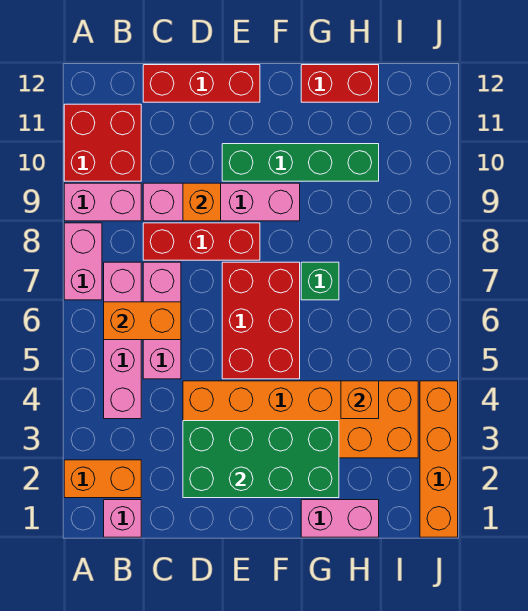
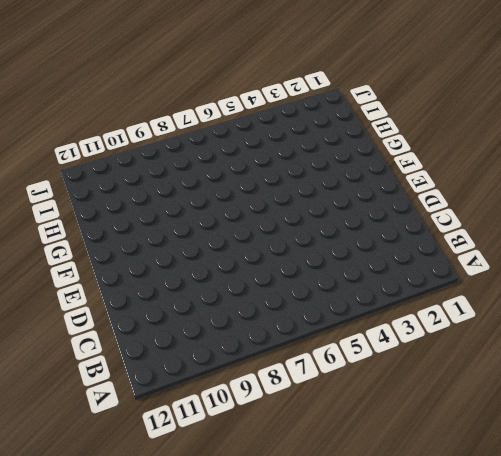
none -> orange 1x2 brick [64,460,141,498]
none -> pink 1x2 brick [64,223,102,300]
none -> pink 1x2 brick [64,183,141,221]

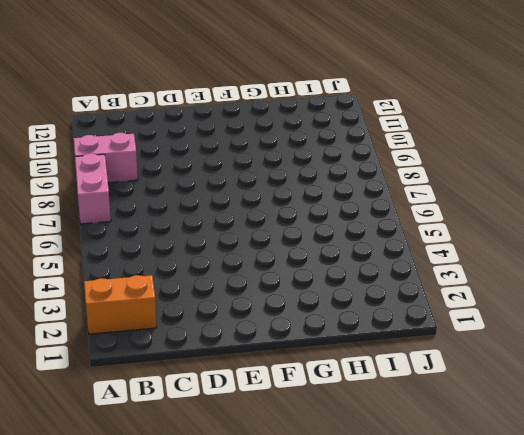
none -> red 2x2 brick [64,104,141,181]
none -> pink 1x1 brick [104,500,141,537]
none -> pink 1x4 brick [104,262,141,419]

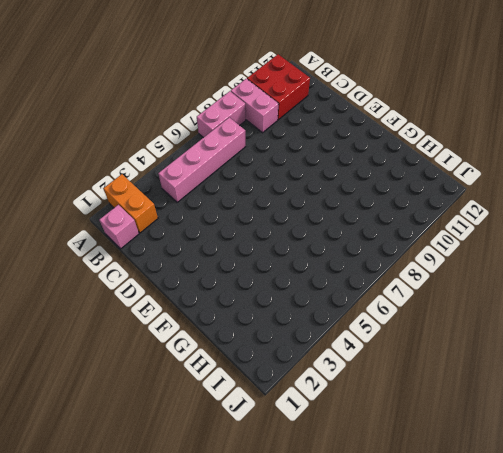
none -> pink 1x3 brick [143,262,181,379]
none -> red 1x3 brick [143,223,260,260]
none -> pink 1x4 brick [143,183,300,221]

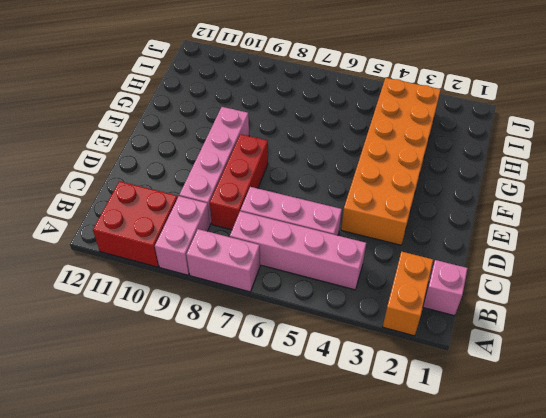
none -> red 1x3 brick [143,65,260,102]
none -> red 2x3 brick [222,262,300,379]
none -> green 1x4 brick [222,144,379,181]

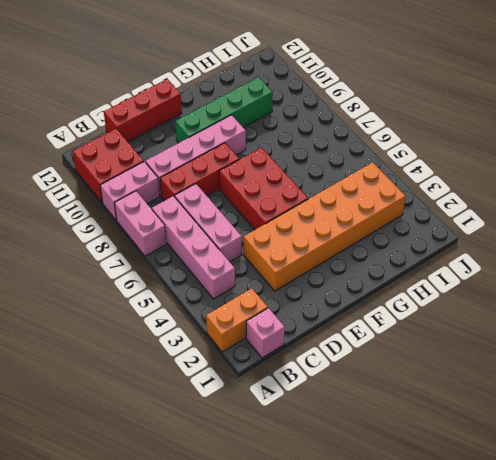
none -> pink 1x2 brick [301,500,379,537]
none -> green 1x1 brick [301,262,339,300]
none -> red 1x2 brick [301,65,379,102]

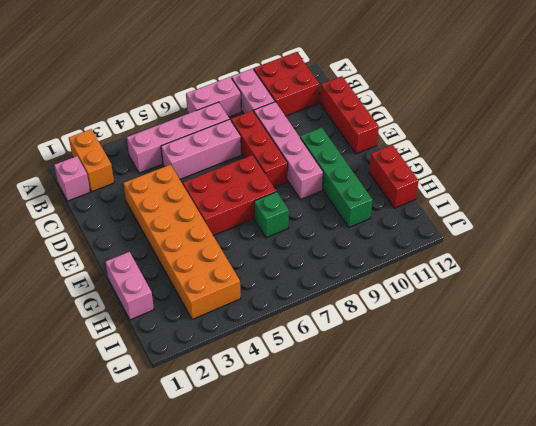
none -> orange 1x4 brick [420,381,458,537]
none -> orange 1x2 brick [104,302,181,340]
none -> green 2x4 brick [183,421,339,498]

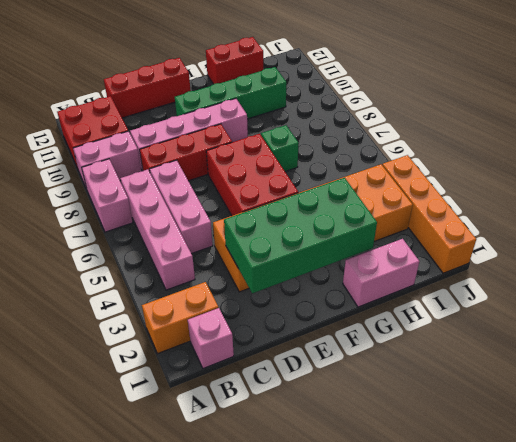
none -> orange 1x2 brick [104,302,181,340]
none -> orange 1x1 brick [183,183,221,221]
none -> orange 1x1 brick [341,381,379,419]

